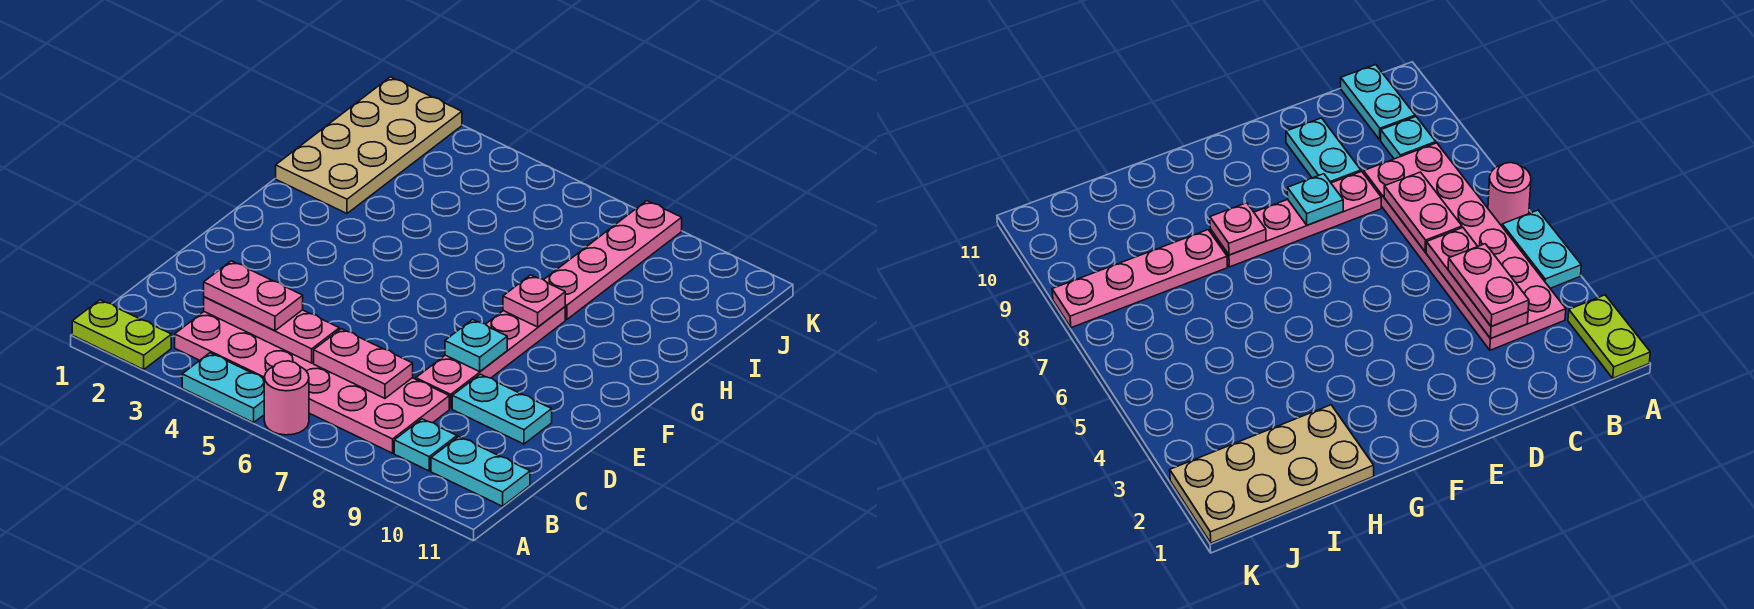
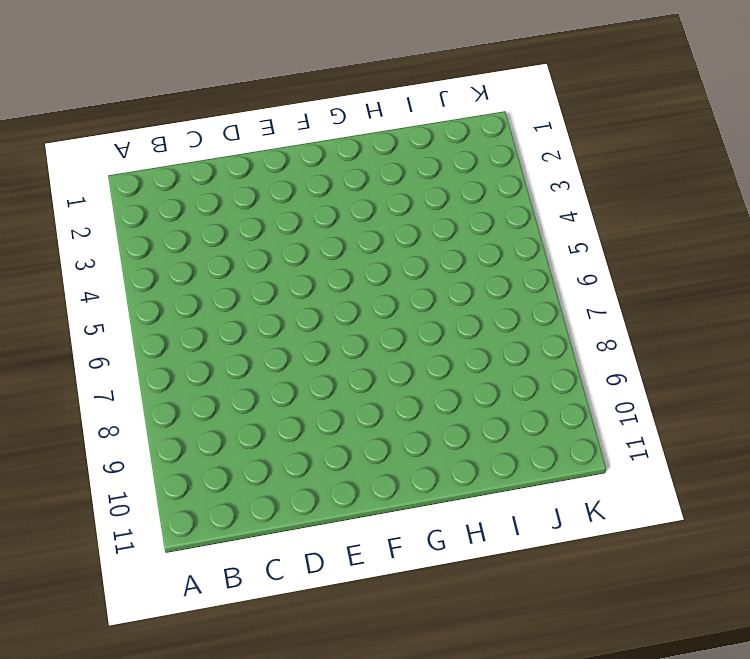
none -> lime 1x2 plate [72,300,171,369]
none -> cyan 1x2 plate [182,353,264,423]
none -> pink 1x1 round brick [264,361,309,435]

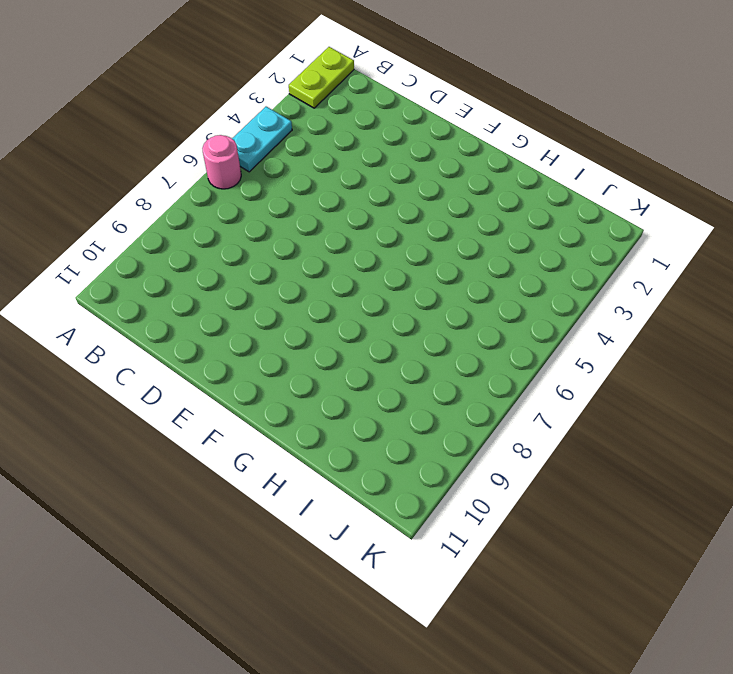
none -> pink 2x6 plate [175,312,449,453]
none -> cyan 1x1 plate [394,419,457,471]
none -> cyan 1x2 plate [431,437,530,506]

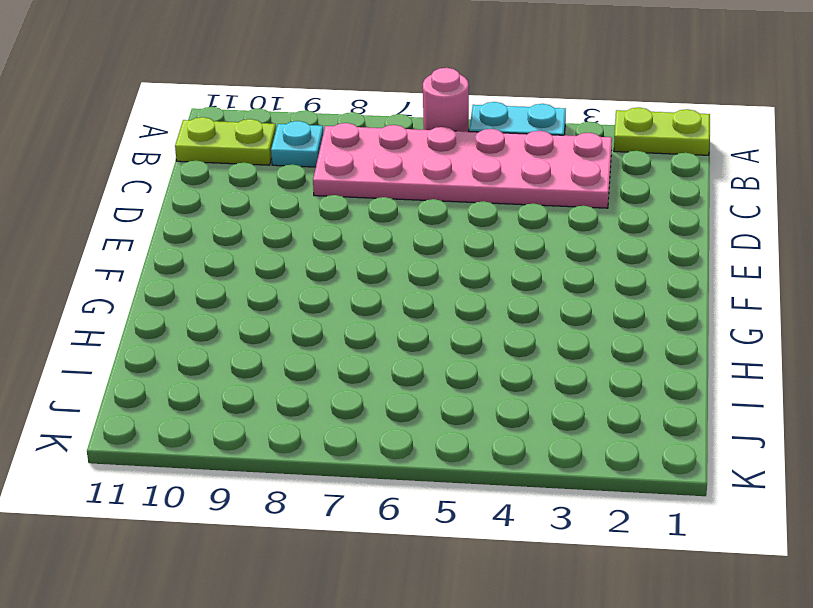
lime 1x2 plate [175,117,276,165] -> cyan 1x2 plate [431,437,530,506]
none -> pink 1x4 plate [416,307,565,409]
none -> cyan 1x2 plate [452,374,552,444]
none -> tan 2x4 plate [276,77,462,213]

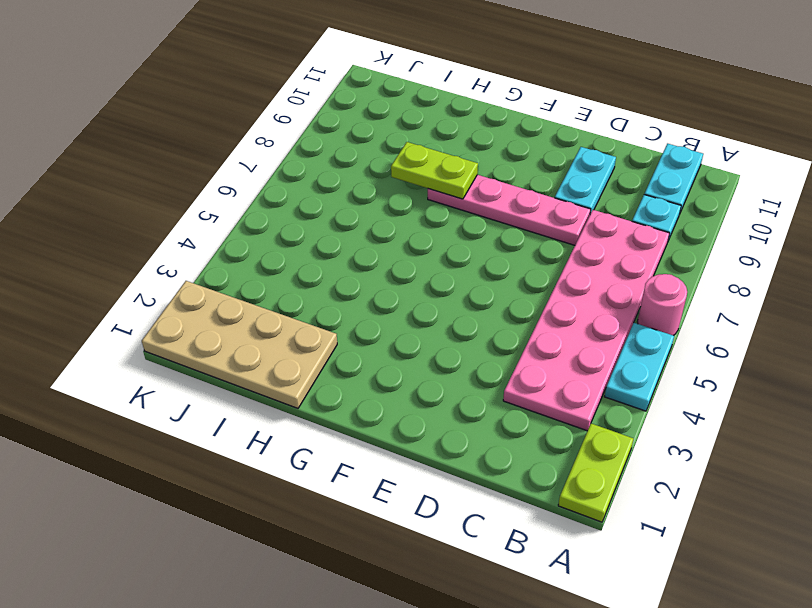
lime 1x2 plate [391,142,478,199] -> pink 1x1 plate [503,275,565,327]
none -> pink 1x4 plate [544,201,682,320]
none -> pink 1x3 plate [204,297,339,363]
none -> pink 1x2 plate [314,329,413,398]

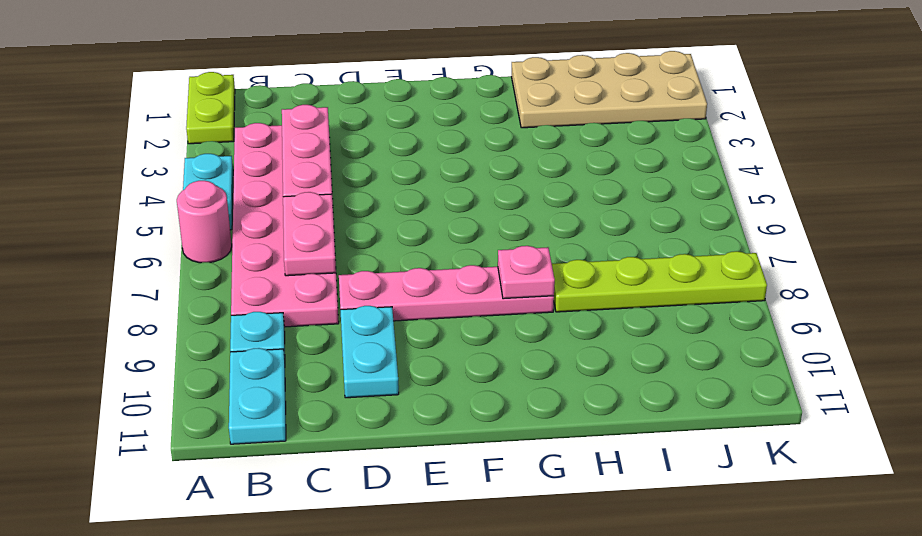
lime 1x4 plate [552,251,767,312] -> pink 1x4 plate [544,201,682,320]
none -> cyan 1x1 plate [445,320,507,372]
none -> pink 1x2 plate [204,261,303,331]

